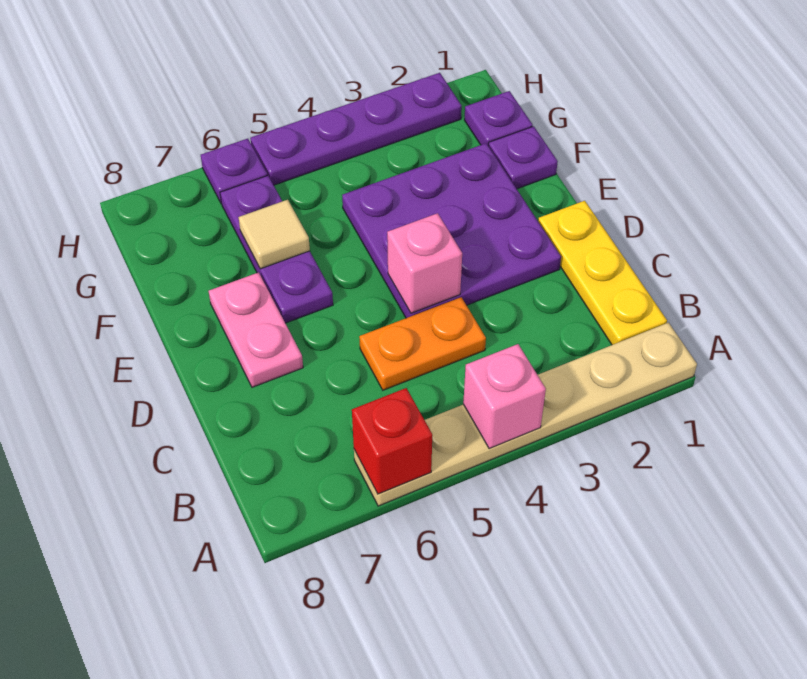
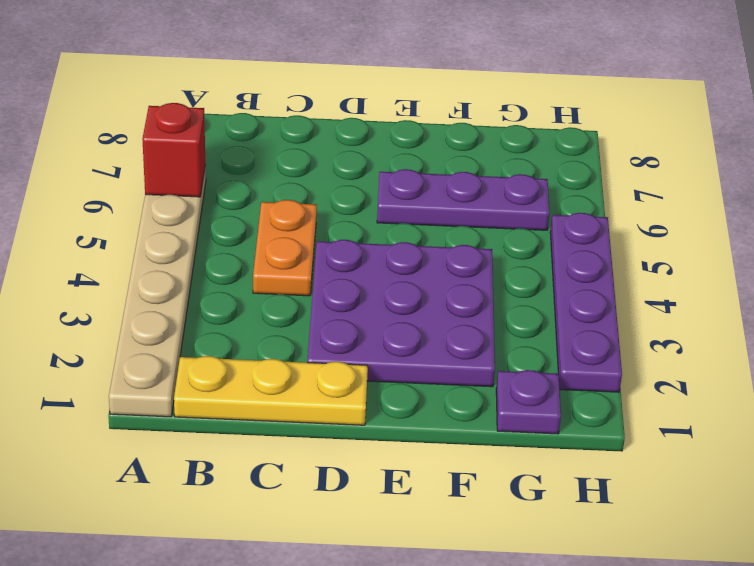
none -> pink 1x2 plate [209,272,303,387]
none -> purple 1x1 plate [489,126,558,189]
none -> purple 1x1 plate [201,139,267,204]

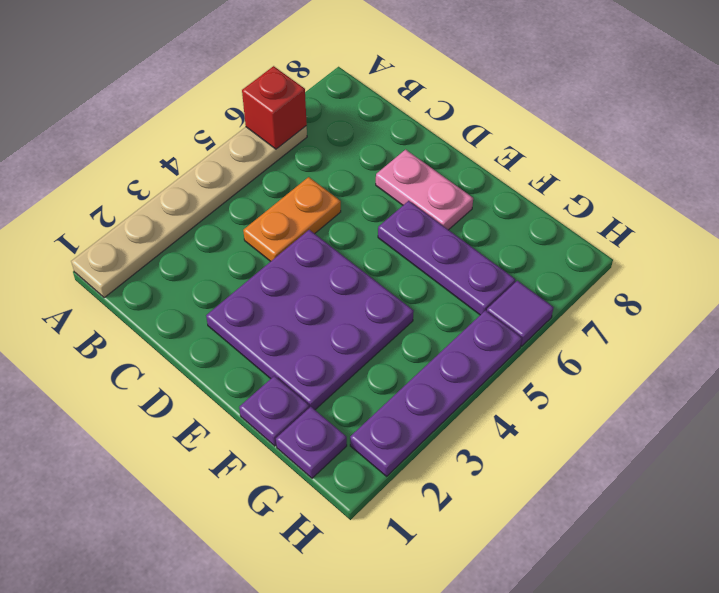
purple 1x1 tile [487,281,554,346] -> purple 1x1 plate [201,139,267,204]
none -> yellow 1x3 plate [538,201,667,345]
none -> pink 1x1 brick [463,344,546,449]
none -> pink 1x1 brick [387,213,462,313]

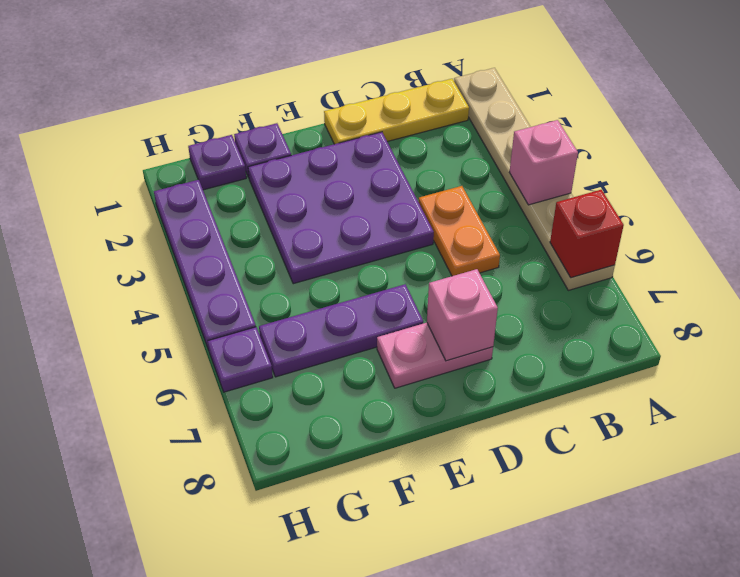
pink 1x1 brick [427,269,498,361] -> pink 1x1 brick moved to [387,213,462,313]
none -> tan 1x1 tile [239,200,310,269]

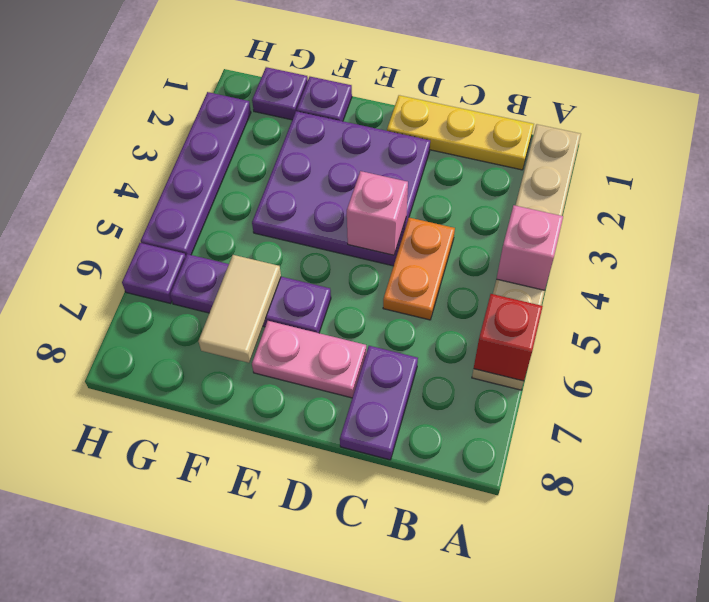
purple 1x2 plate [340,346,418,460] -> none
tan 1x2 tile [198,255,281,363] -> tan 1x1 tile [239,200,310,269]

